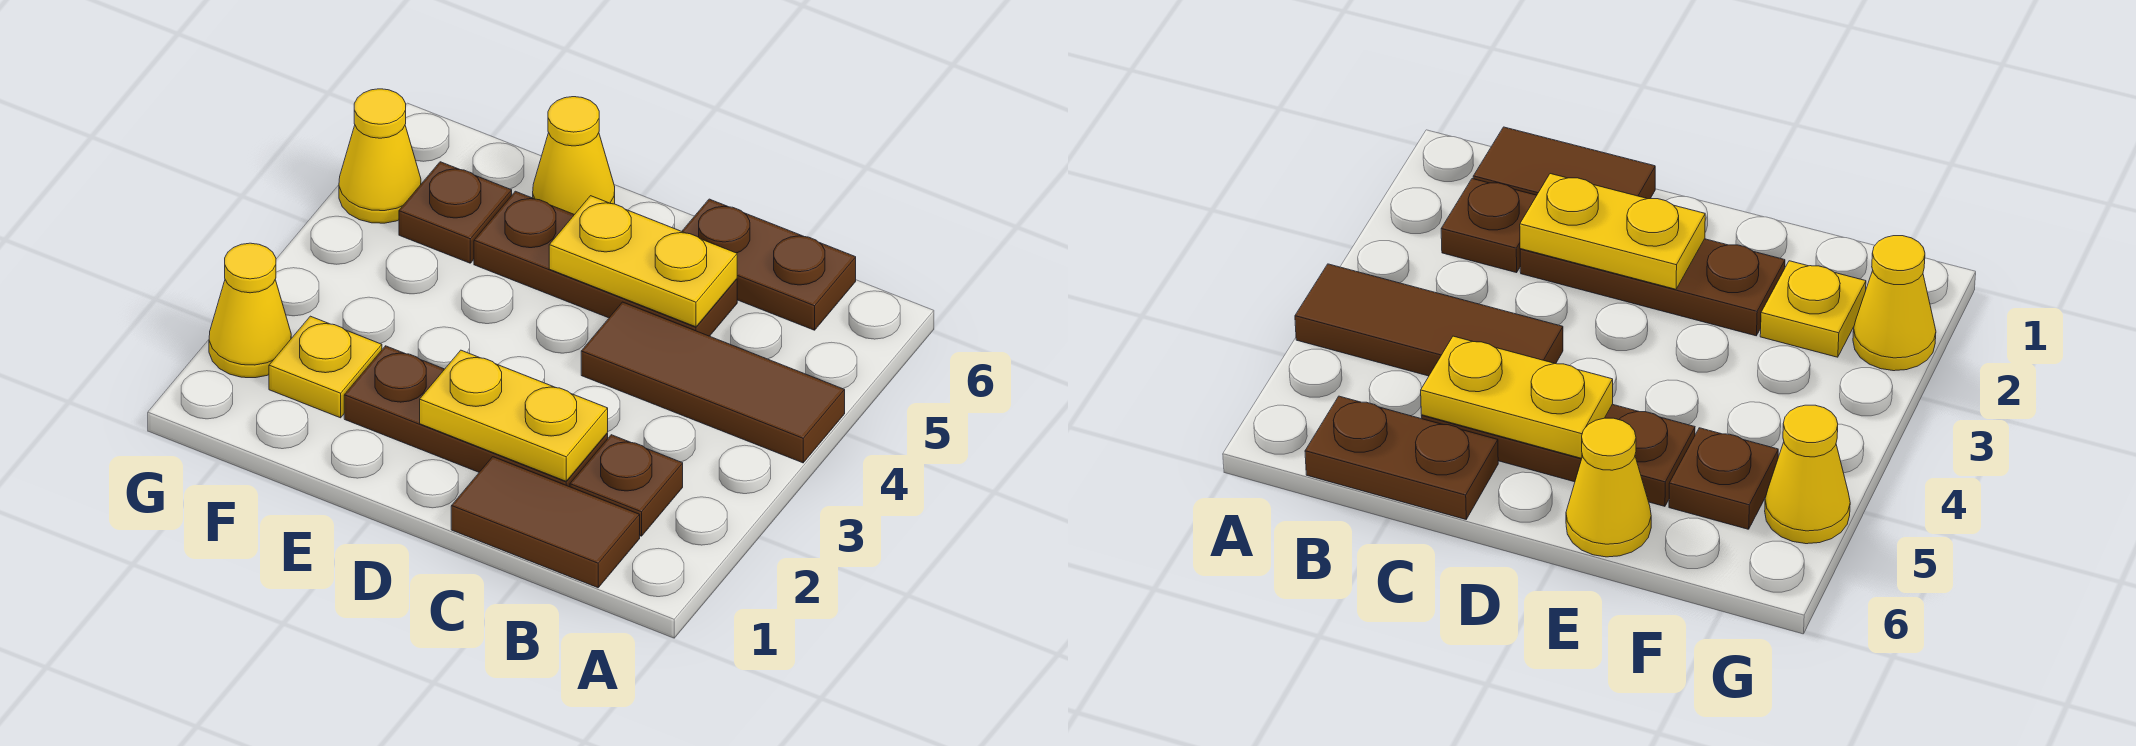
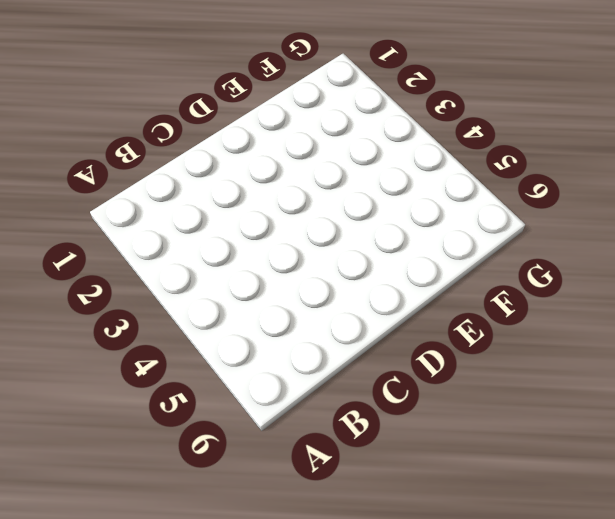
none -> brown 1x3 tile [581,302,845,463]
none -> brown 1x2 tile [451,457,640,588]
none -> brown 1x1 plate [570,435,683,536]

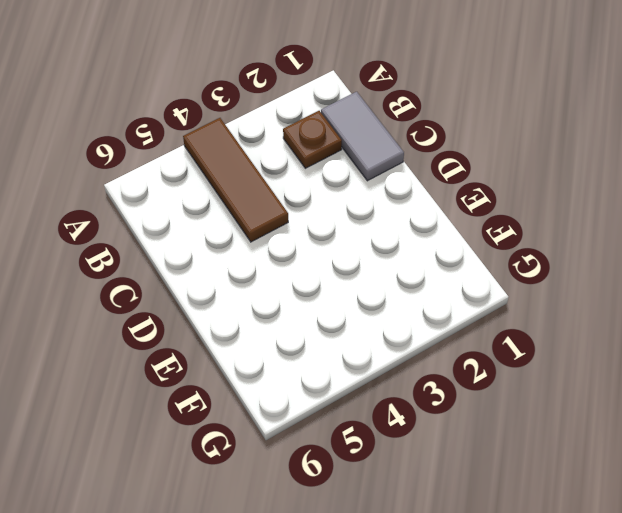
grey 1x2 tile [321,92,404,181] -> brown 1x2 tile [451,457,640,588]
none -> brown 1x2 plate [682,199,856,330]
none -> brown 1x3 plate [344,346,608,487]
none -> brown 1x3 plate [474,191,737,336]

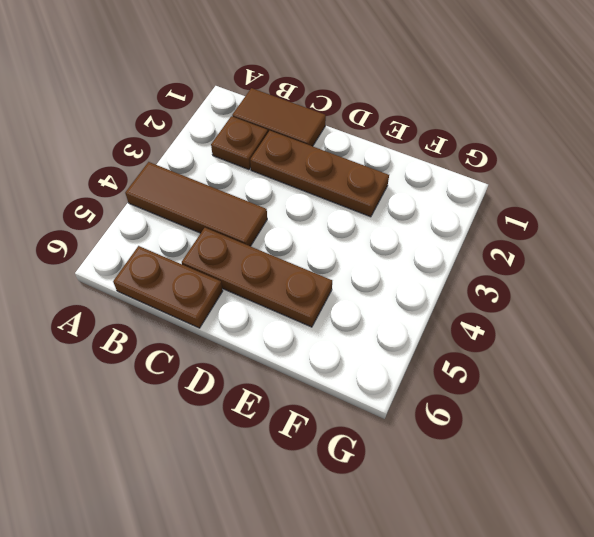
none -> yellow 1x1 cone [533,97,615,215]
none -> yellow 1x1 plate [269,316,382,418]
none -> brown 1x1 plate [399,162,512,263]

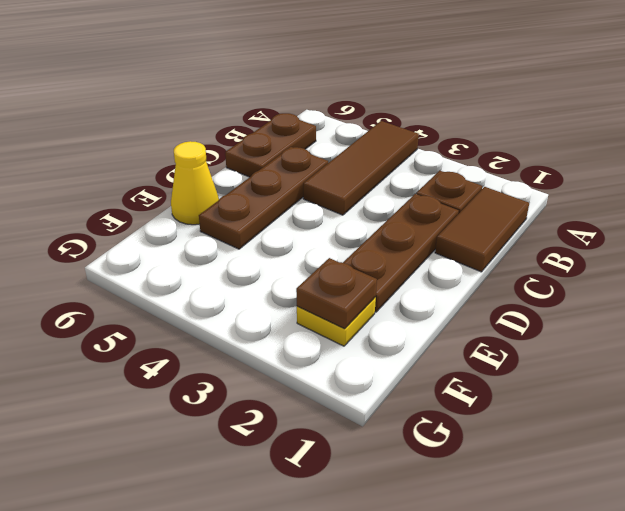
brown 1x1 plate [296,258,377,329] -> brown 1x1 plate moved to [399,162,512,263]
none -> yellow 1x1 cone [209,243,291,378]
none -> yellow 1x1 cone [339,89,421,223]
none -> yellow 1x2 plate [420,350,608,481]

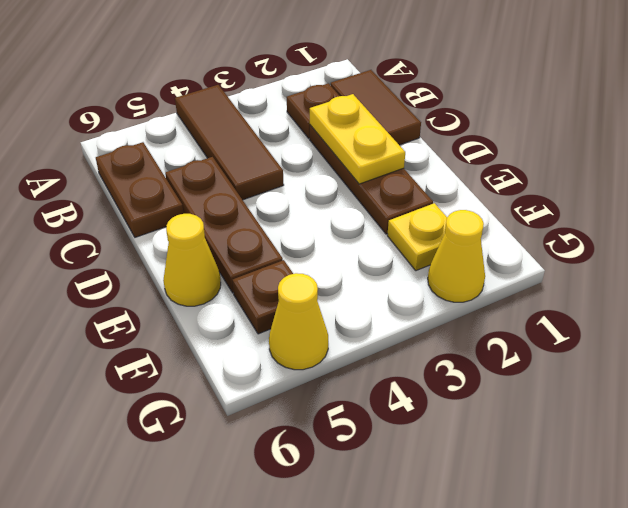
none -> yellow 1x2 plate [549,196,737,327]

